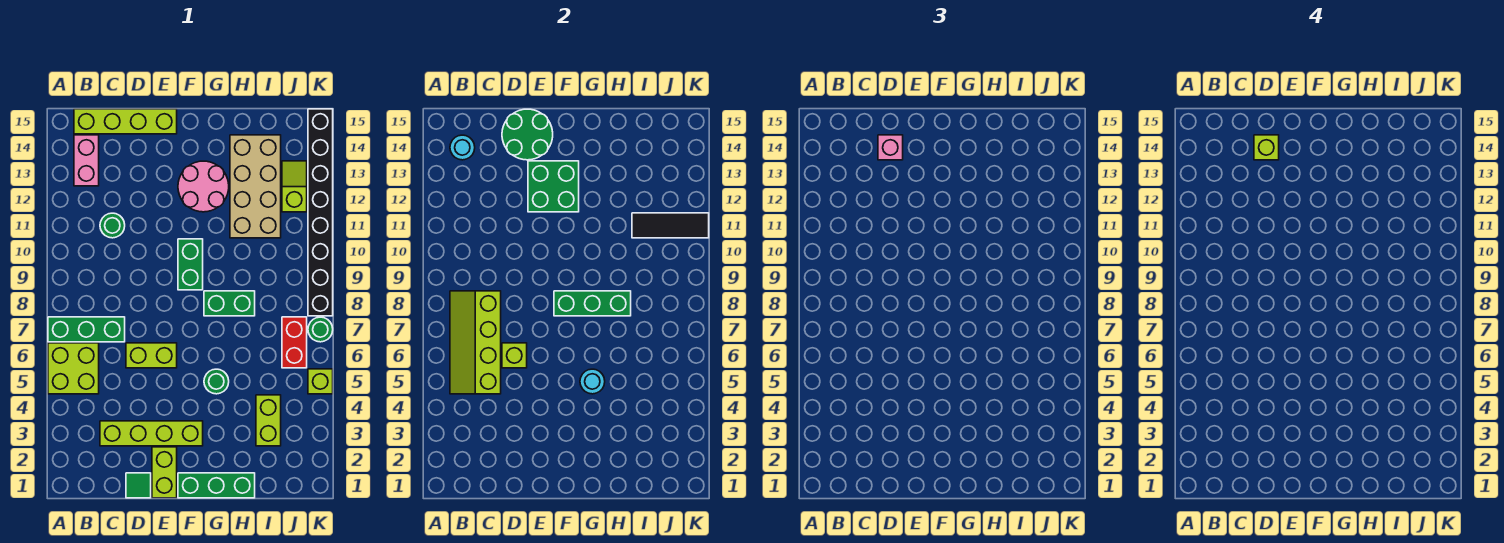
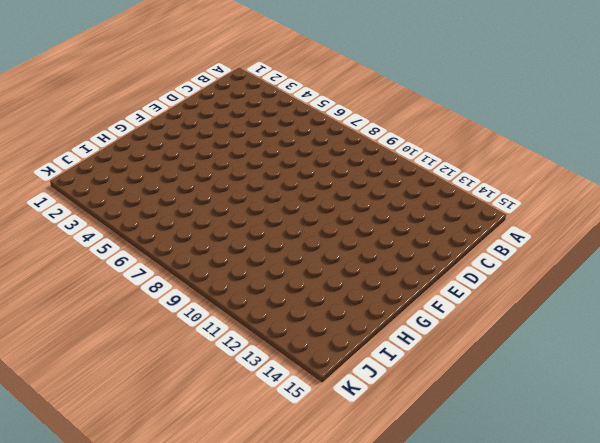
none -> lime 2x2 brick [48,343,99,394]
none -> green 1x3 brick [48,317,125,342]
none -> pink 1x2 brick [74,135,99,186]
none -> lime 1x4 brick [74,109,177,134]

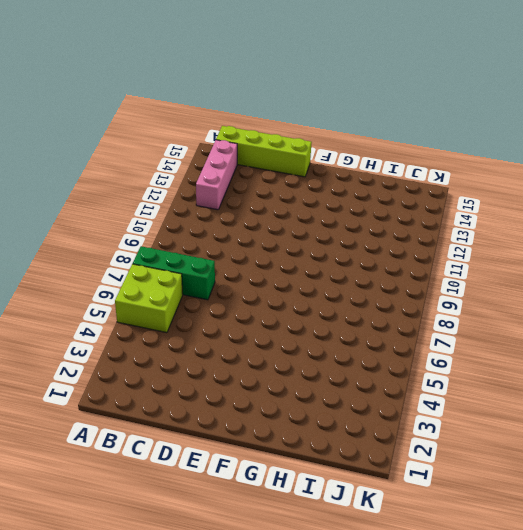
pink 1x3 brick [196,140,237,210] -> pink 1x2 brick [74,135,99,186]
none -> lime 1x4 brick [100,421,203,446]
none -> green 1x1 round brick [100,213,125,238]
none -> green 1x1 tile [126,473,151,498]
none -> lime 1x2 brick [126,343,177,368]

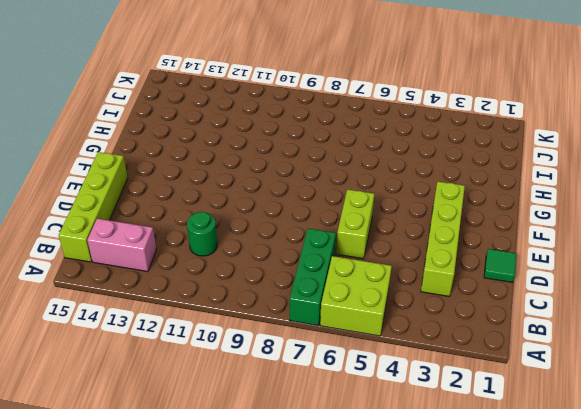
none -> lime 1x2 brick [152,447,177,498]
none -> green 1x3 brick [178,473,255,498]
none -> green 1x2 brick [178,239,203,290]
none -> pink 2x2 round brick [178,161,229,212]

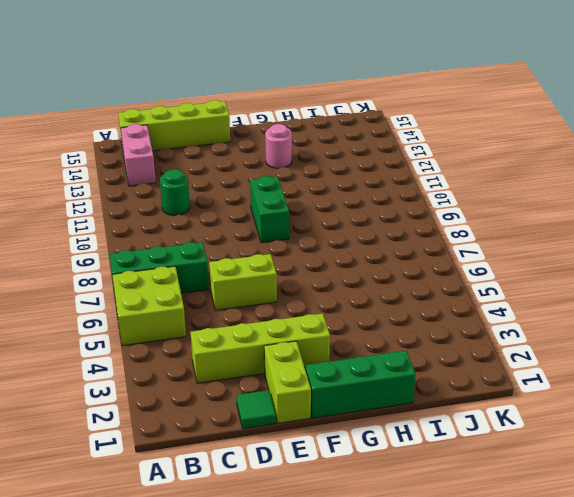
pink 1x1 round brick [265,124,292,168] -> pink 2x2 round brick [178,161,229,212]
none -> green 1x1 round brick [204,369,229,394]
none -> green 1x2 brick [204,291,255,316]
none -> tan 2x4 brick [230,135,281,238]
none -> lime 1x2 brick [256,395,281,446]

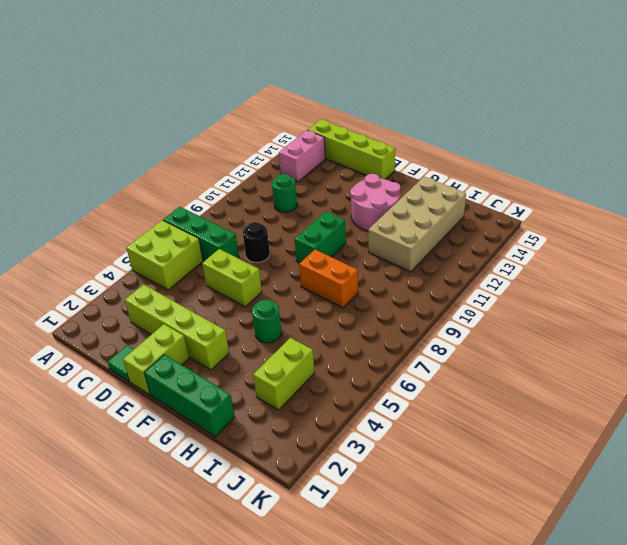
black 1x1 round brick [243,222,270,263] -> none
orange 1x2 brick [299,250,358,308] -> green 1x2 brick [204,291,255,316]
none -> red 1x2 brick [282,317,307,368]
none -> lime 1x2 slope [282,161,307,212]
none -> lime 1x1 brick [308,369,333,394]
none -> green 1x1 round brick [308,317,333,342]

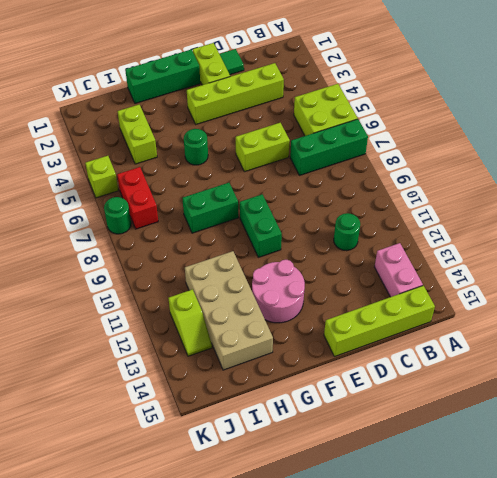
none -> black 1x8 brick [308,109,333,316]
none -> lime 2x4 slope [450,291,501,394]
none -> cyan 1x1 round brick [450,135,475,160]
none -> lime 1x1 brick [502,343,527,368]

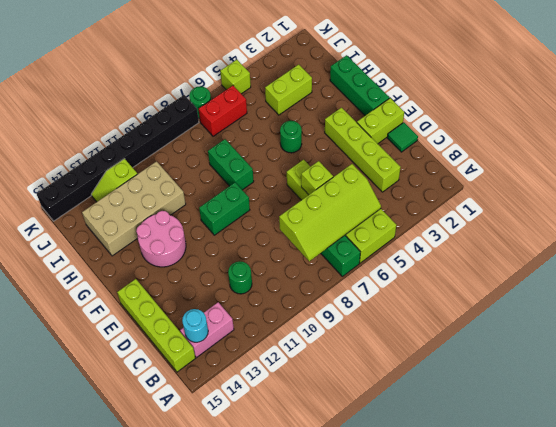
none -> green 2x2 round brick [502,109,553,160]
none -> green 2x2 brick [528,161,579,212]
none -> green 1x3 brick [554,291,631,316]
none -> cyan 1x1 round brick [580,369,605,394]

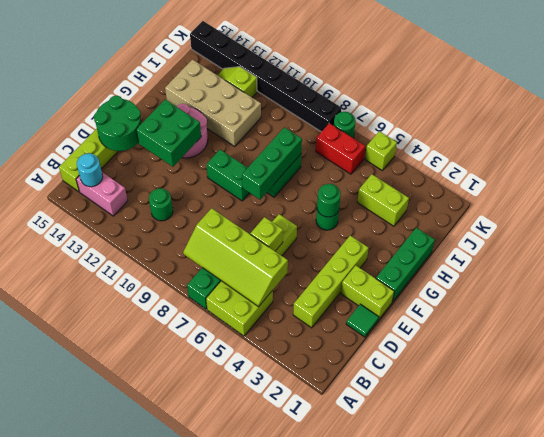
green 1x1 round brick [317,184,341,217] -> cyan 1x1 round brick [580,369,605,394]
none -> black 1x3 tile [632,213,709,238]
none -> pink 1x1 brick [878,135,903,160]
none -> lime 1x1 brick [1254,135,1279,160]

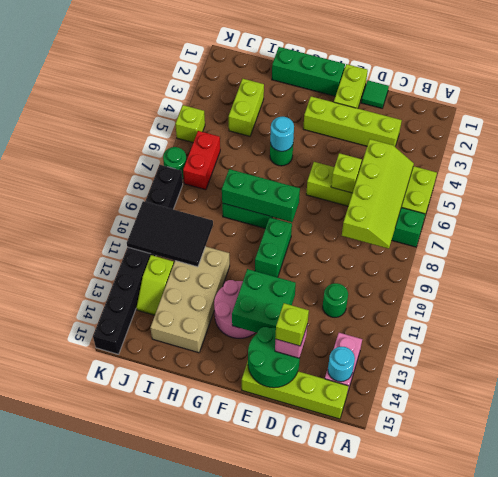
black 2x3 tile [127,201,213,267] -> black 1x3 tile [632,213,709,238]

